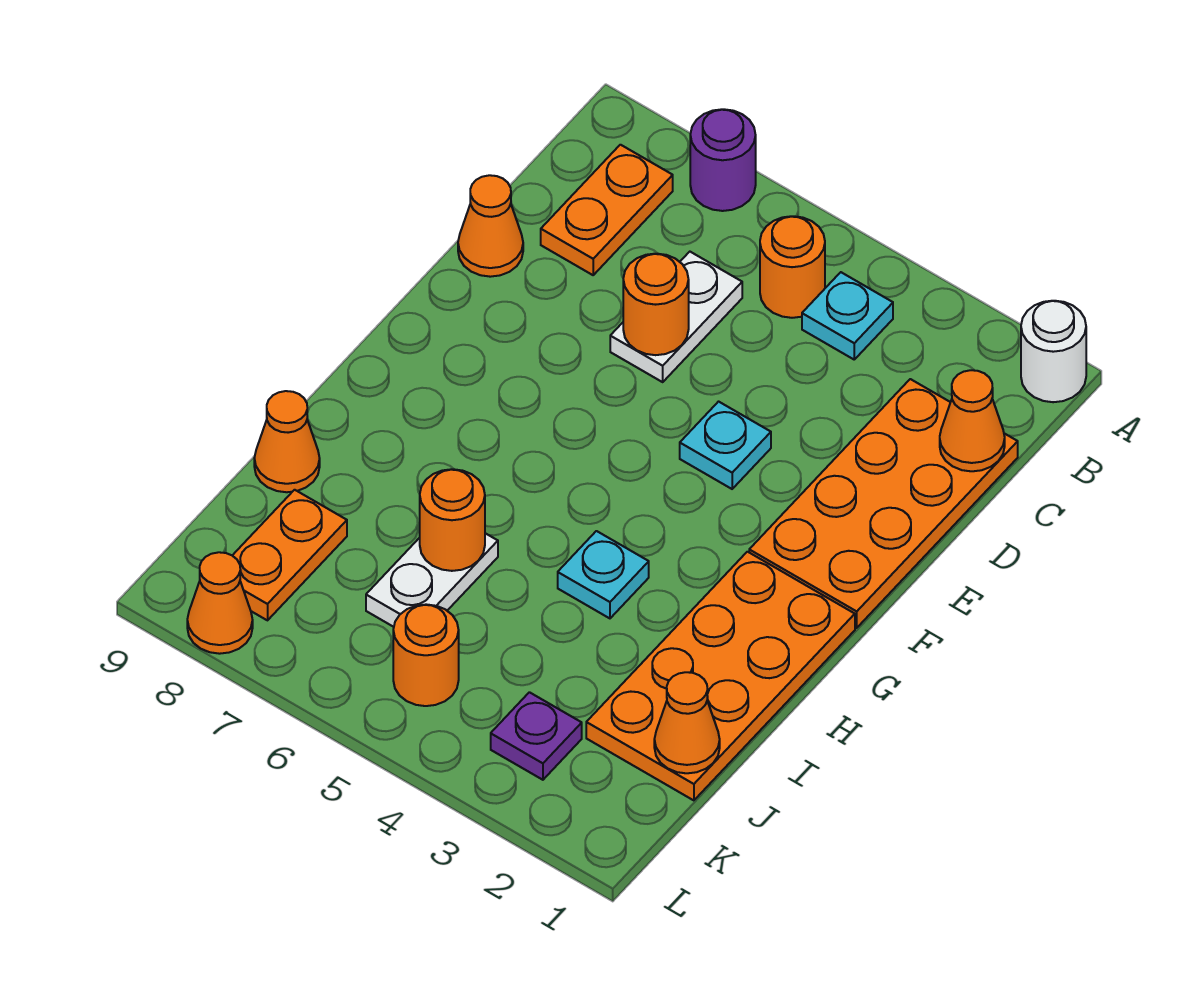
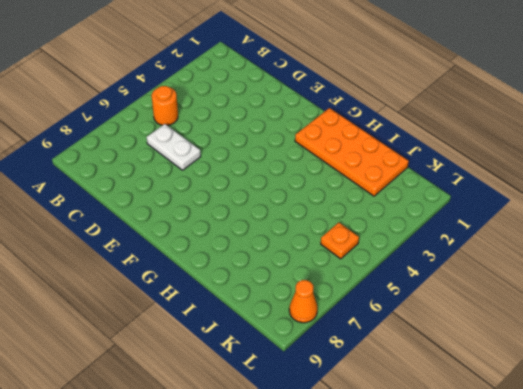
orange 1x1 plate [321,223,359,259] -> orange 1x1 round brick [393,604,459,706]
none -> white 1x1 round brick [1021,301,1086,402]
none -> purple 1x1 round brick [690,109,756,211]
none -> cyan 1x1 plate [802,272,893,359]

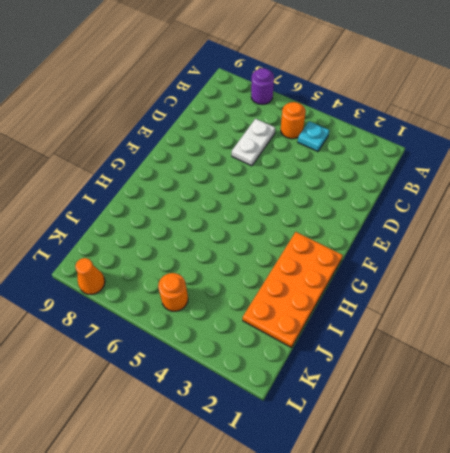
none -> white 1x1 round brick [1021,301,1086,402]
none -> orange 1x2 plate [541,145,673,275]
none -> orange 2x4 plate [749,379,1018,628]

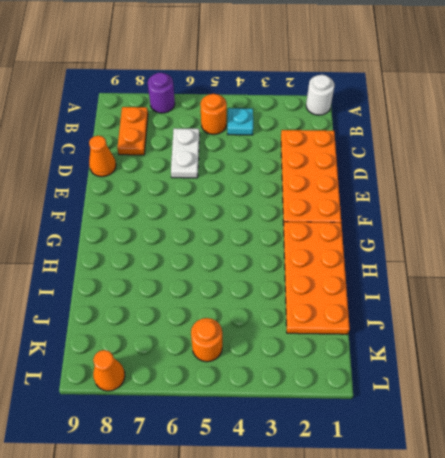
none -> cyan 1x1 plate [680,402,771,489]
none -> cyan 1x1 plate [558,531,649,618]
none -> white 1x2 plate [366,533,498,627]

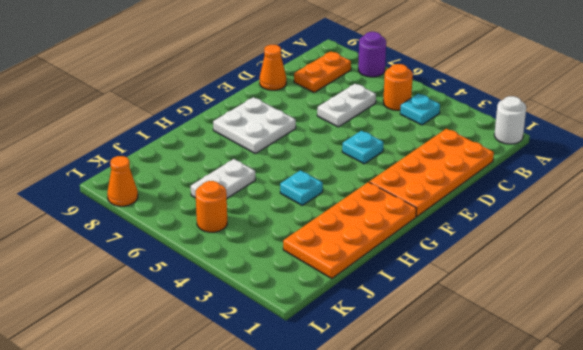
white 2x2 plate [213,97,296,154] -> none
none -> orange 1x1 cone [254,391,320,492]
none -> orange 1x2 plate [232,490,347,620]
none -> purple 1x1 plate [491,692,582,780]

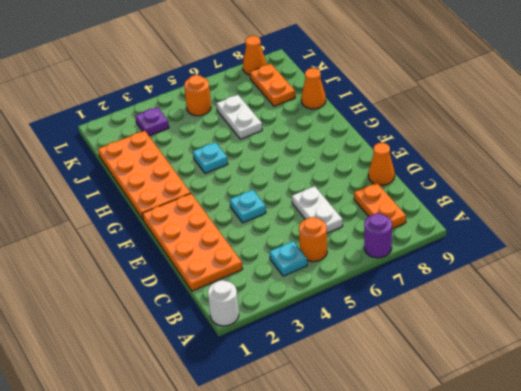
none -> orange 1x1 cone [940,370,1005,471]
none -> orange 1x1 round brick [623,254,689,355]
none -> orange 1x1 round brick [420,469,485,571]

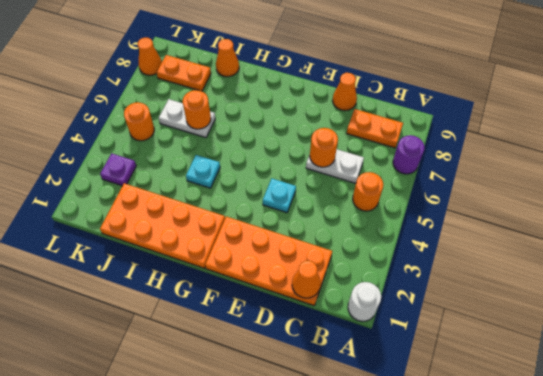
none -> cyan 1x1 plate [802,272,893,359]
none -> orange 1x1 cone [654,672,720,773]

